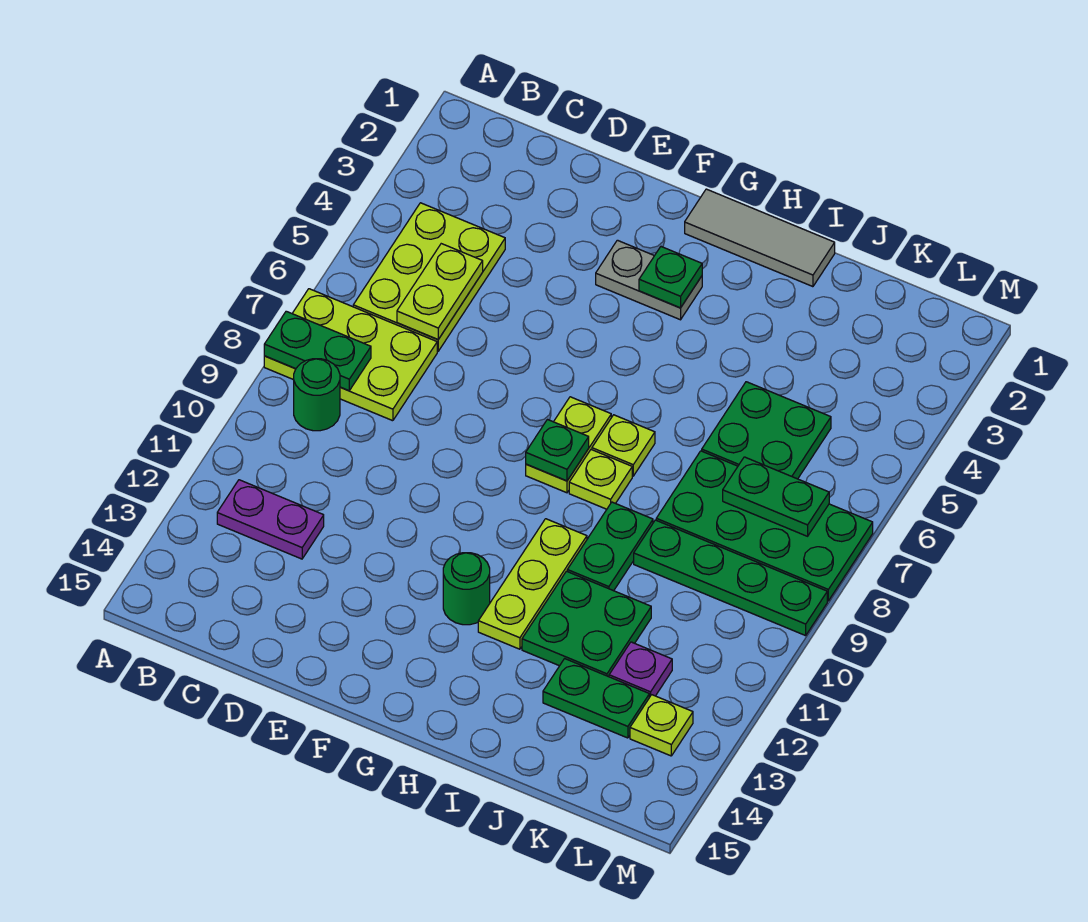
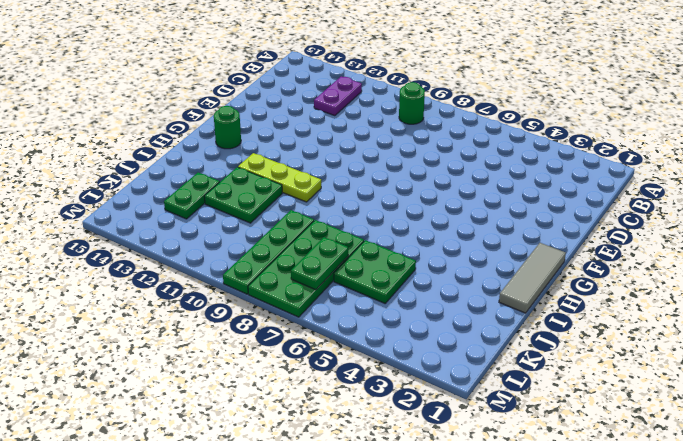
green 1x1 round brick [214,106,241,149] -> green 1x1 round brick moved to [443,553,490,625]
none -> lime 2x3 plate [264,289,437,421]
none -> lime 2x3 plate [353,203,505,351]
none -> grey 1x2 plate [596,240,702,320]

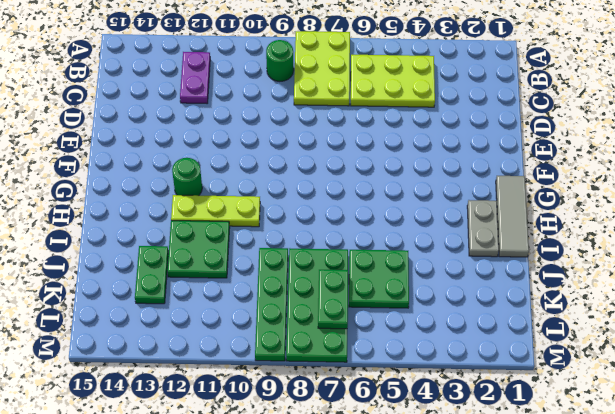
grey 1x2 plate [467,200,499,257] -> grey 1x2 plate moved to [596,240,702,320]
none -> lime 1x2 plate [526,397,611,493]
none -> lime 1x1 plate [592,415,655,476]
none -> lime 1x1 plate [569,450,632,509]

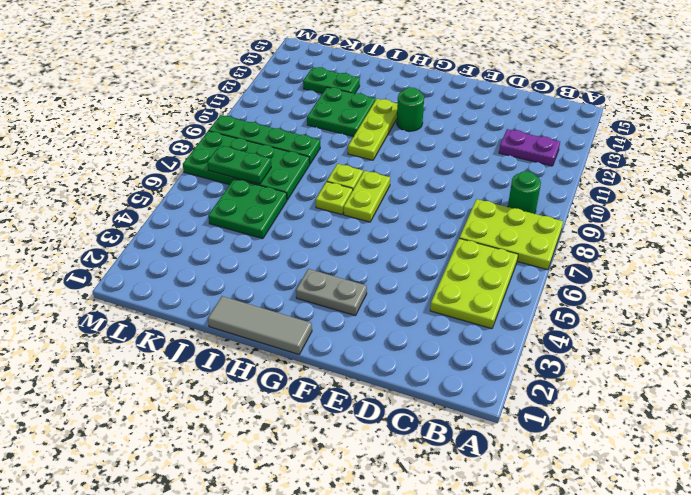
none -> green 1x2 plate [567,502,653,591]
none -> purple 1x1 plate [609,642,672,697]
none -> lime 1x1 plate [630,695,693,756]

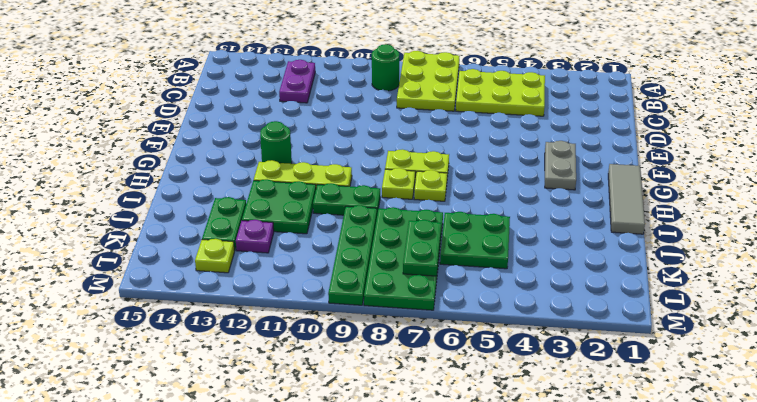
none -> green 1x2 plate [264,311,371,391]
none -> lime 1x2 plate [397,244,483,339]
none -> green 1x1 plate [639,247,702,308]

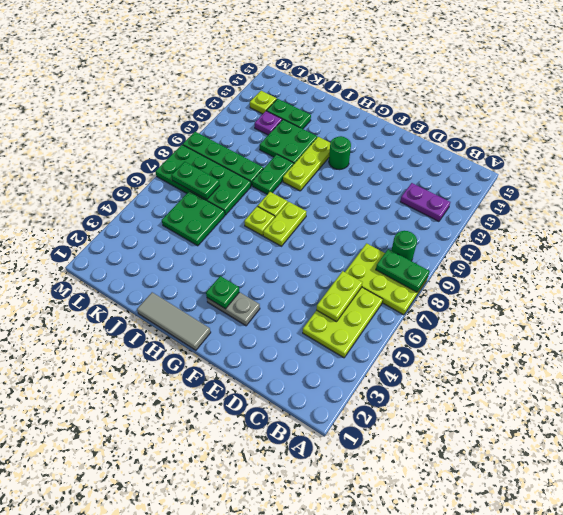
none -> green 1x1 plate [526,420,589,481]

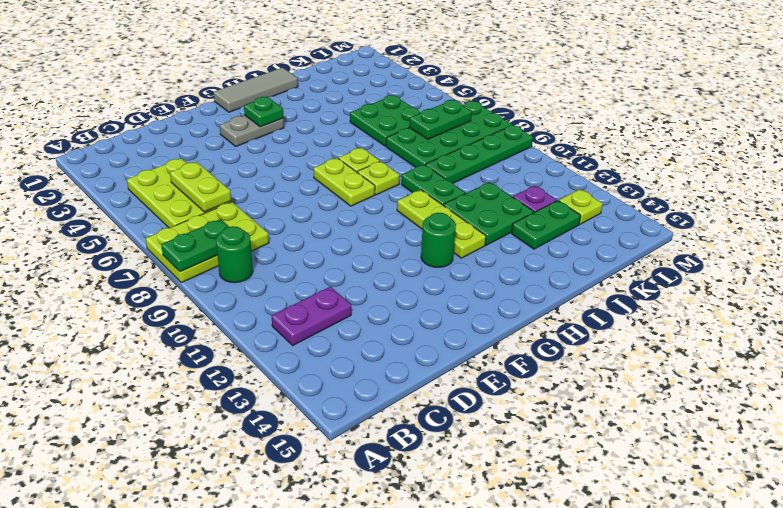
none -> green 1x1 plate [526,420,589,481]

